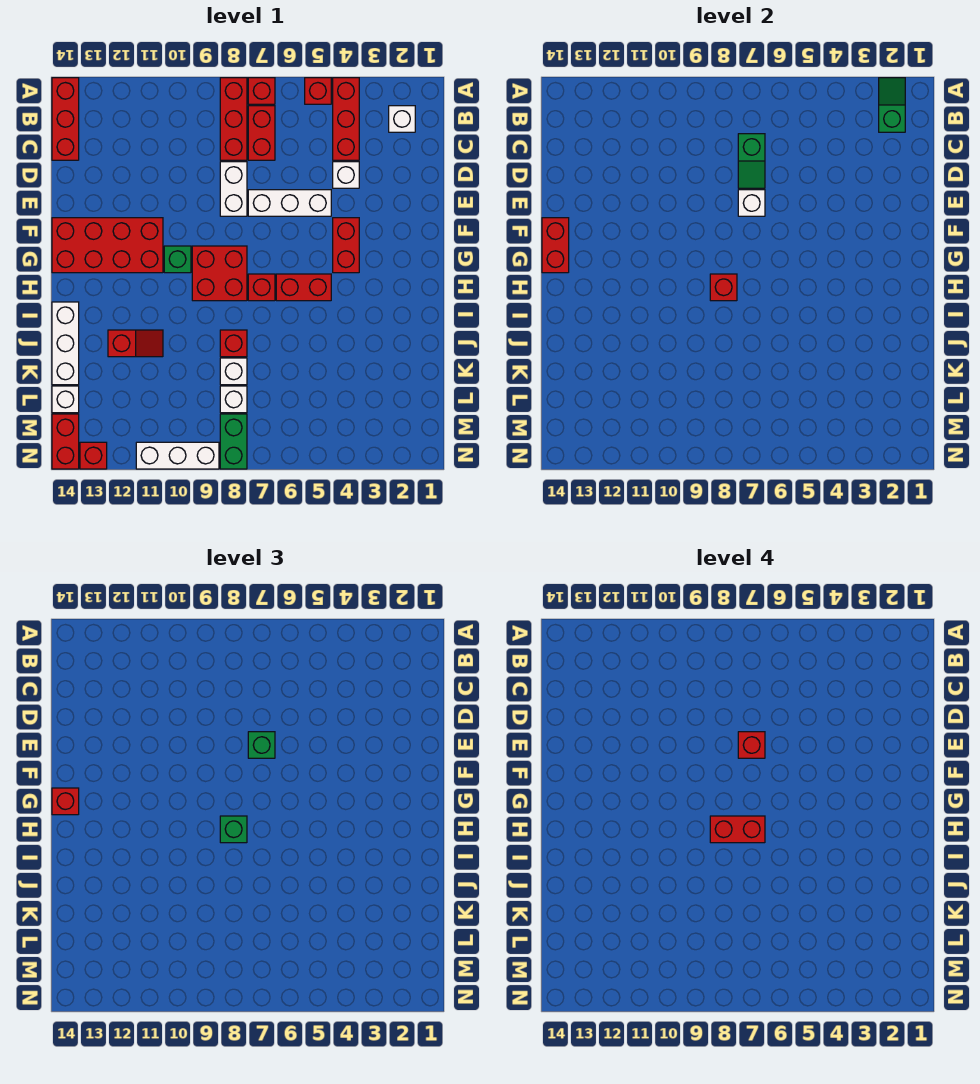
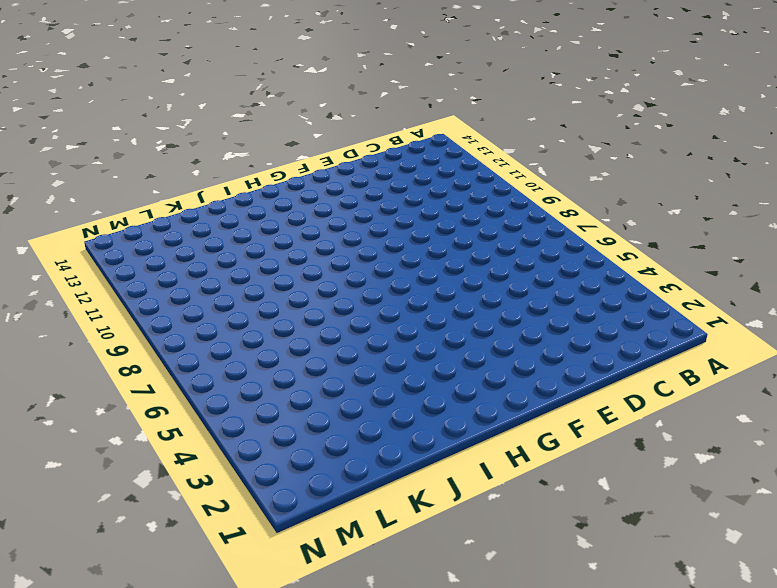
none -> red 1x3 brick [333,78,359,160]
none -> red 1x1 brick [305,78,331,104]
none -> red 1x1 brick [248,78,275,104]
none -> red 1x3 brick [220,78,247,160]

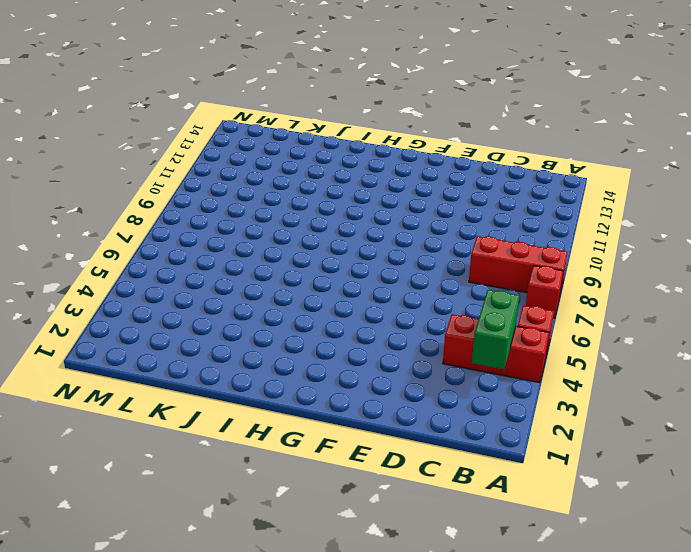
green 1x2 brick [472,290,520,369] -> green 1x2 brick turned to [220,414,247,469]
none -> red 1x3 brick [52,78,79,160]
none -> white 1x1 brick [389,106,415,132]
none -> red 1x2 brick [248,106,275,160]
none -> white 1x1 brick [333,162,359,188]

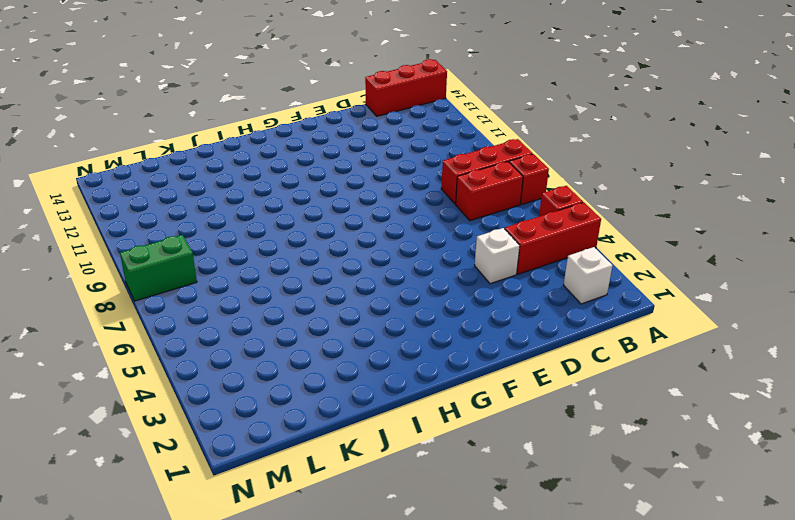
none -> white 1x2 brick [220,162,247,216]
none -> white 1x3 brick [248,190,331,216]
none -> red 1x2 brick [333,218,359,273]
none -> red 2x4 brick [52,218,163,273]

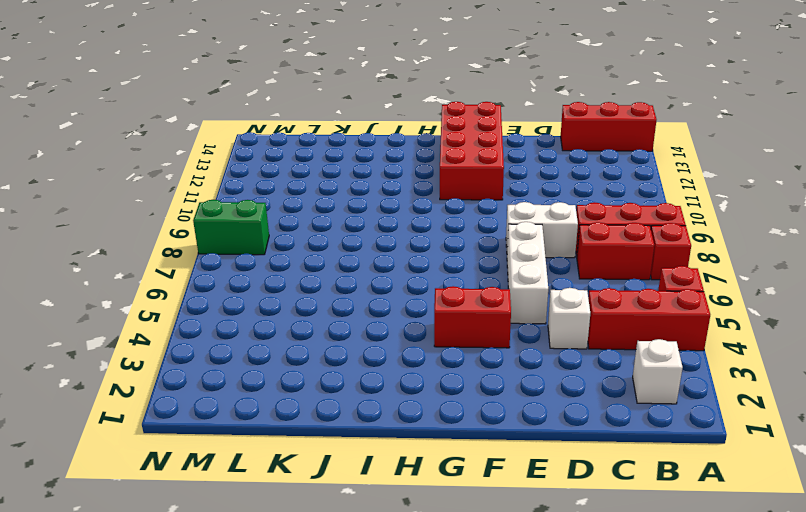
none -> red 2x2 brick [192,246,247,301]
none -> green 1x1 brick [164,246,191,273]
none -> red 1x2 brick [276,274,331,301]
none -> red 1x1 brick [248,274,275,301]

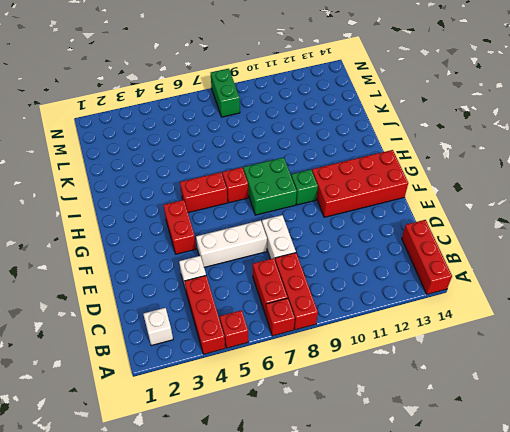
green 2x2 brick [243,158,297,215] -> red 2x2 brick [192,246,247,301]
none -> white 1x3 brick [52,302,79,385]
none -> red 1x1 brick [220,330,247,357]
none -> red 1x2 slope [108,330,163,357]
none -> white 1x1 brick [220,358,247,385]

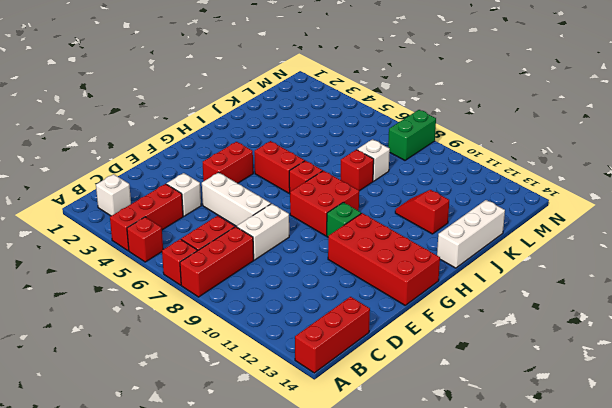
none -> white 1x1 brick [220,386,247,413]
none -> white 1x1 brick [52,386,79,413]
none -> red 1x2 brick [52,414,79,469]
none -> white 1x3 brick [136,442,219,469]

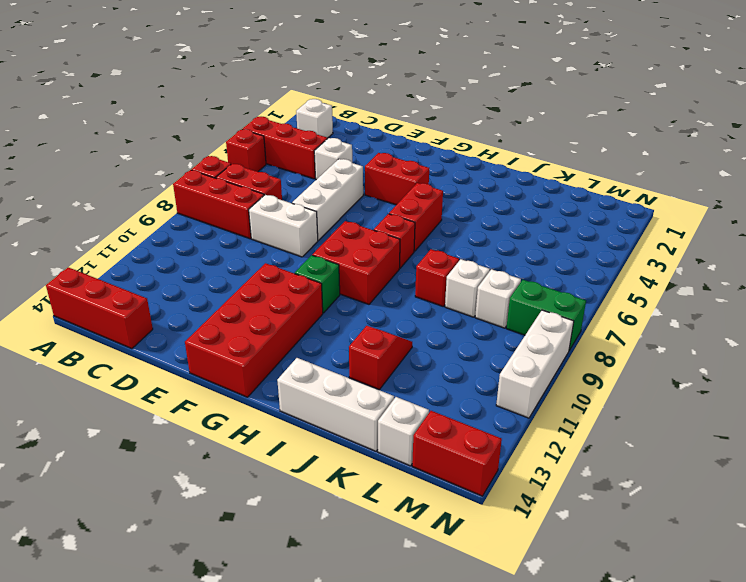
none -> red 1x1 brick [80,442,107,469]
none -> green 1x2 slope [879,78,905,132]
none -> green 1x2 slope [738,134,765,188]
none -> white 1x1 brick [738,190,765,216]

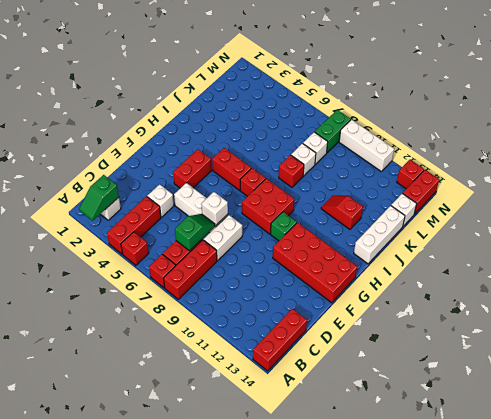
none -> red 1x2 brick [542,218,569,273]
none -> red 1x1 brick [710,274,737,301]
none -> green 1x1 brick [248,732,275,758]
none -> red 1x1 brick [52,788,79,815]

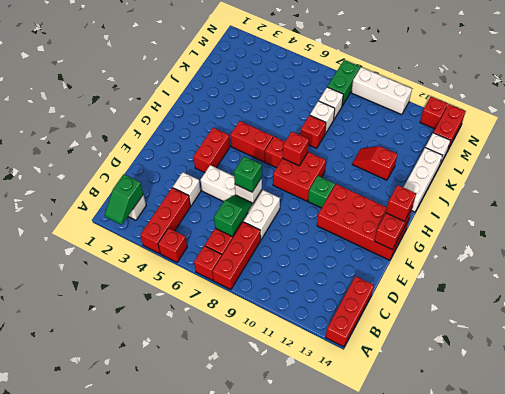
none -> green 1x1 brick [220,816,247,843]
none -> red 1x1 brick [738,732,765,758]
none -> red 1x2 brick [710,816,765,843]

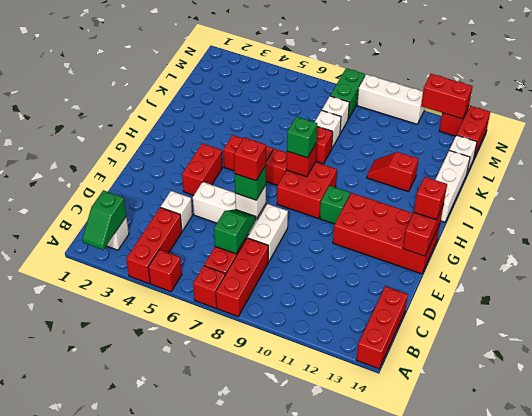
red 1x2 brick [421,74,473,119] -> red 1x2 brick moved to [710,816,765,843]

